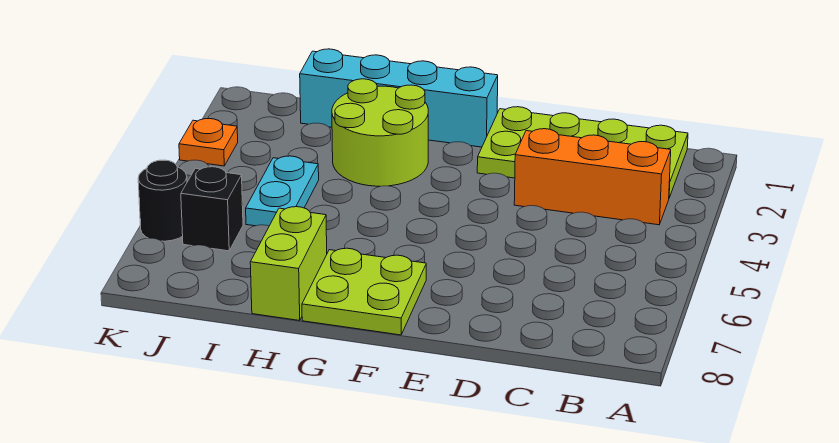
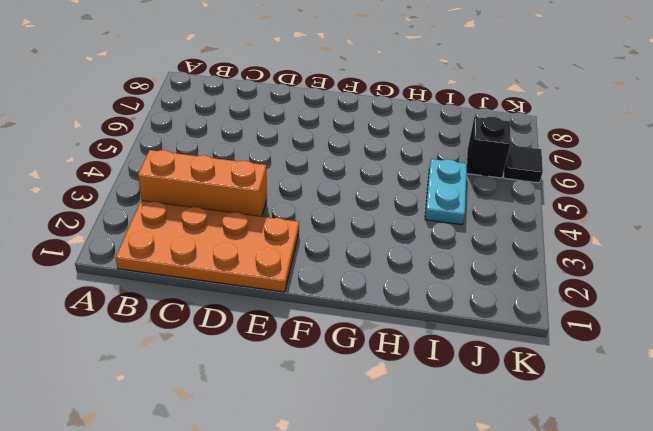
orange 2x4 plate [116,201,299,292] -> lime 2x4 plate [477,107,688,197]
black 1x1 tile [504,145,543,183] -> black 1x1 round brick [138,160,187,241]
none -> cyan 1x4 brick [300,49,498,147]
none -> lime 2x2 plate [302,248,426,335]

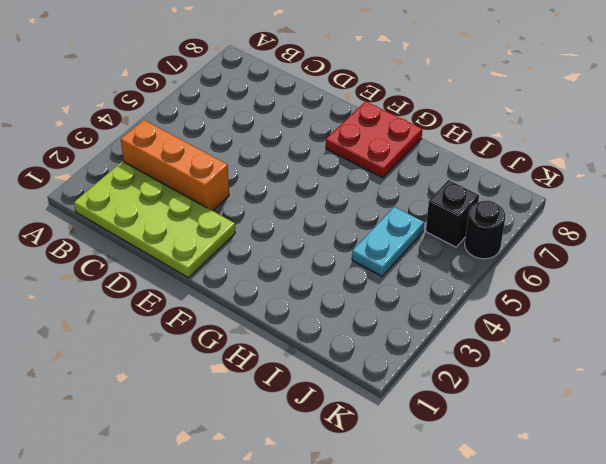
red 2x2 plate [326,101,422,178] -> lime 2x2 plate [302,248,426,335]
none -> cyan 1x4 brick [300,49,498,147]
none -> lime 2x2 round brick [332,79,428,186]

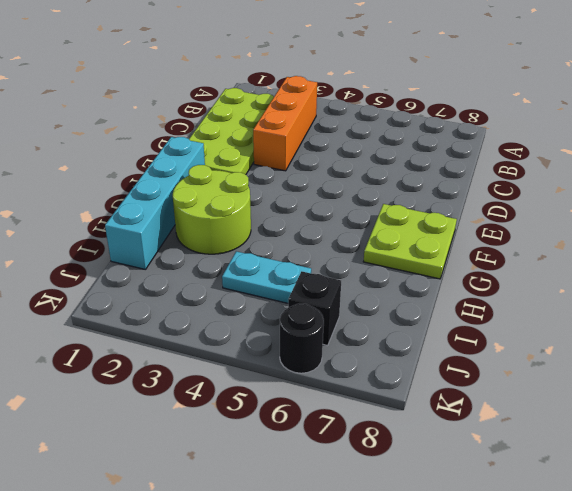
none -> lime 1x2 brick [250,207,327,320]
none -> orange 1x1 plate [179,119,238,166]

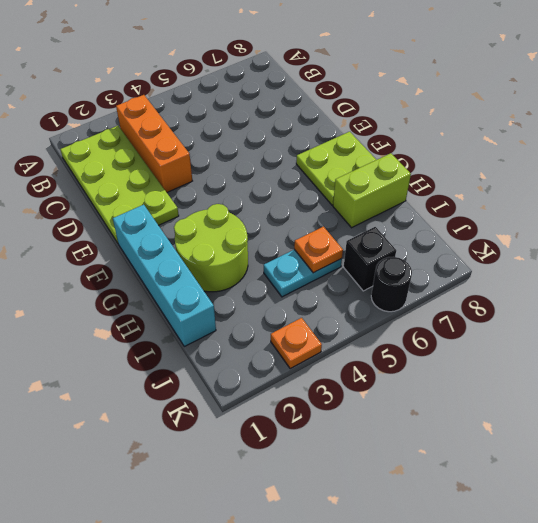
orange 1x1 plate [294,227,343,273] -> none

